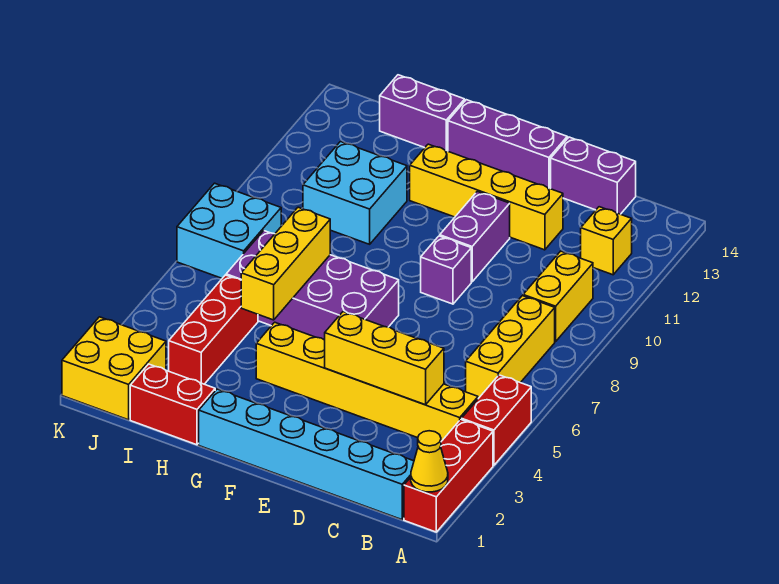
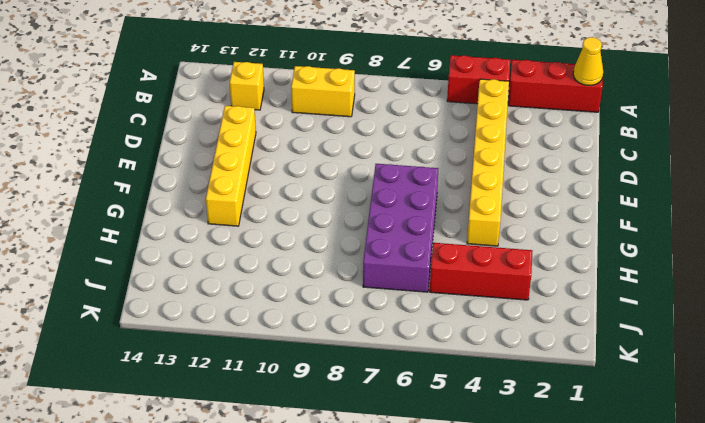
none -> cyan 1x6 brick [199,389,414,520]
none -> yellow 1x3 brick [466,296,555,399]
none -> purple 1x2 brick [551,137,636,214]

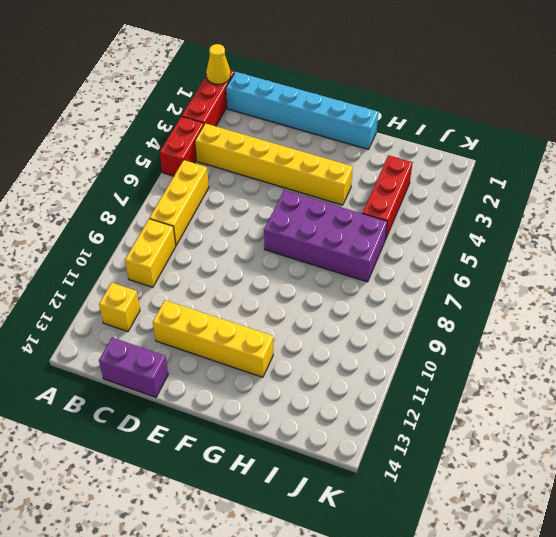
none -> purple 1x1 brick [421,236,471,304]
none -> purple 1x2 brick [440,191,510,282]
none -> purple 1x3 brick [448,100,567,189]

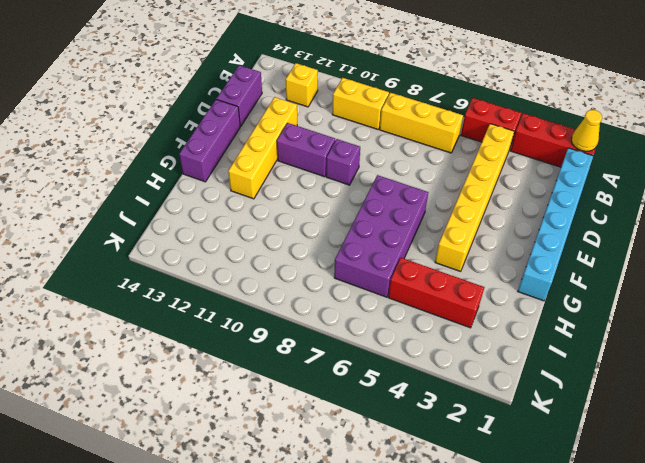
none -> red 1x2 brick [130,364,215,445]
none -> cyan 2x2 brick [303,142,407,244]
none -> purple 1x2 brick [380,75,465,151]

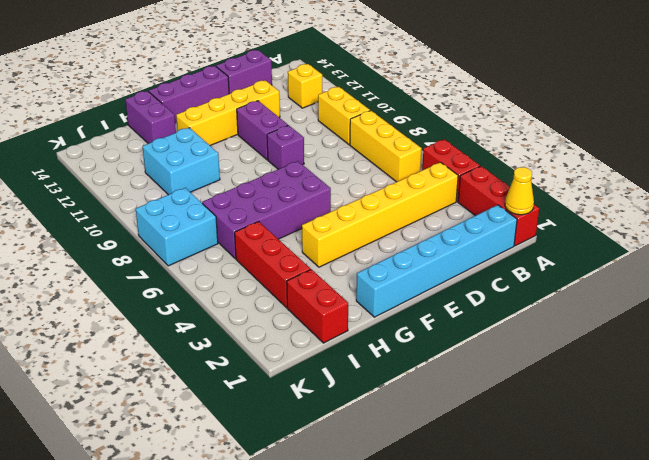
purple 1x2 brick [125,91,176,144] -> purple 1x2 brick turned to [380,75,465,151]
red 1x2 brick [287,269,348,343] -> red 1x2 brick turned to [130,364,215,445]
none -> yellow 2x2 brick [62,317,166,420]
none -> yellow 1x3 brick [325,312,444,405]
none -> yellow 1x3 brick [241,207,330,320]

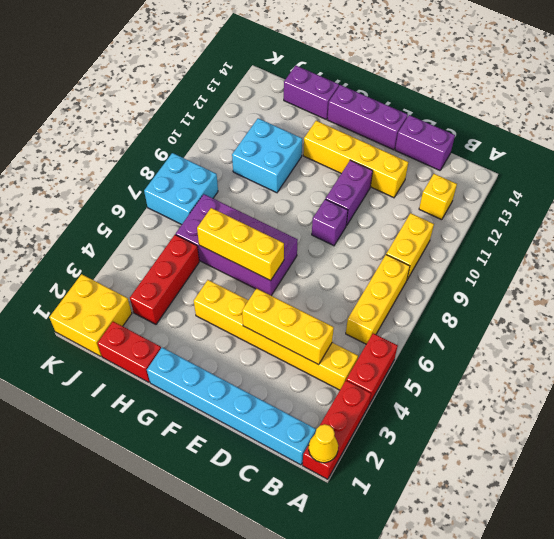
yellow 1x3 brick [197,208,284,281] -> yellow 1x3 brick turned to [241,207,330,320]

